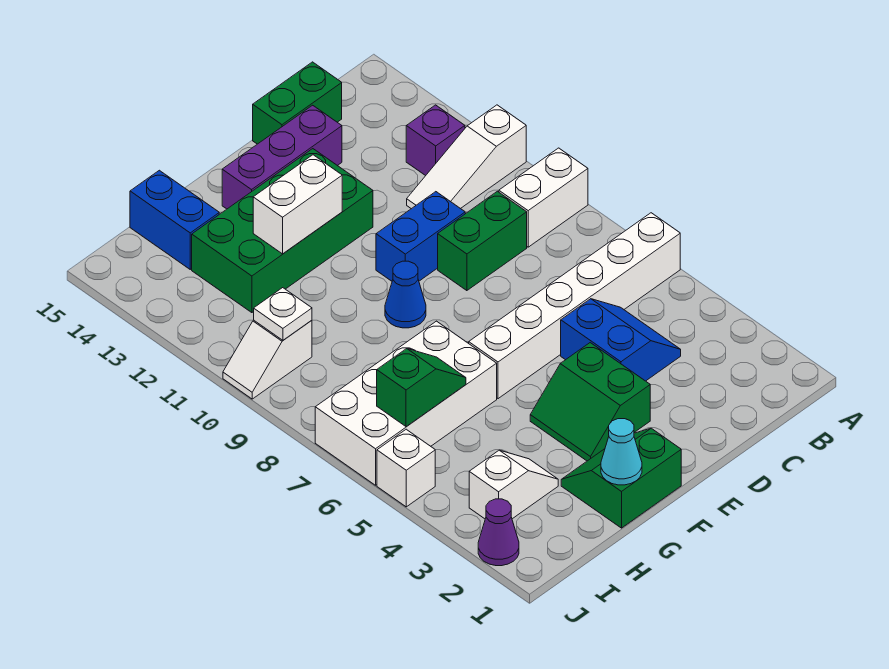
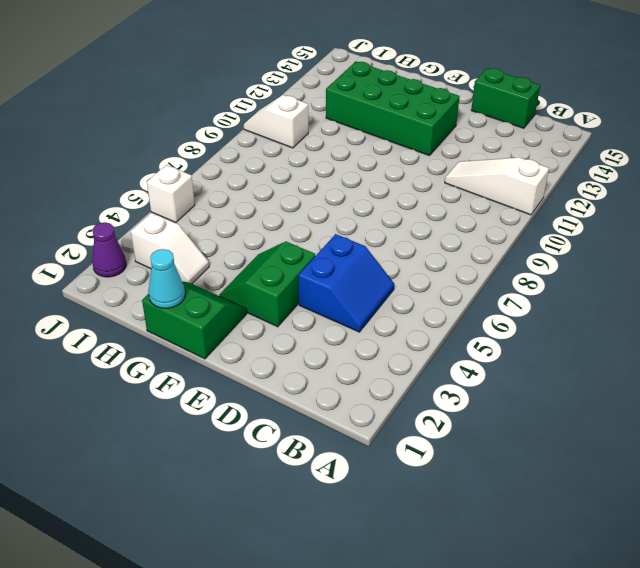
none -> white 1x6 brick [469,213,680,399]
none -> white 1x2 brick [499,148,588,247]
none -> purple 1x1 brick [406,105,465,176]

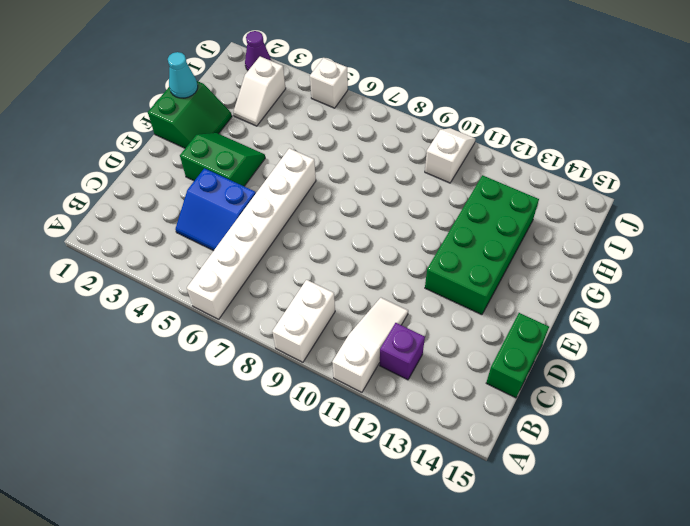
none -> green 1x2 brick [438,191,527,291]
none -> blue 1x2 brick [376,192,465,281]
none -> purple 1x3 brick [222,105,342,209]

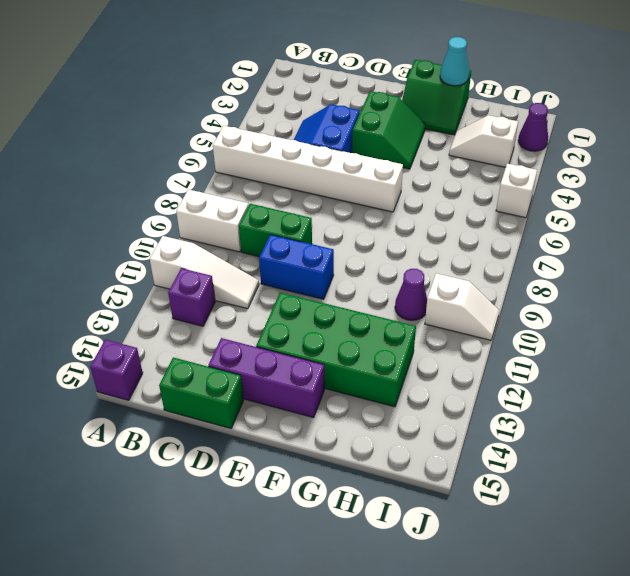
purple 1x1 brick [90,340,143,400] -> none
purple 1x1 cone [395,269,427,320] -> none
none -> blue 1x1 cone [385,261,426,328]
none -> white 2x4 brick [315,321,497,485]
none -> blue 1x2 brick [130,170,219,269]

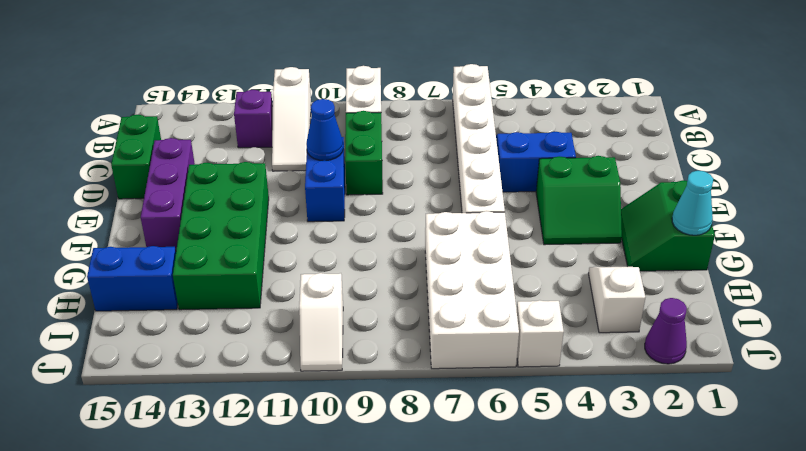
blue 1x1 cone [306,99,343,161] -> blue 1x1 cone moved to [385,261,426,328]
none -> white 1x2 brick [253,155,342,254]
none -> green 1x2 slope [377,349,466,427]
none -> white 1x1 plate [254,288,312,340]

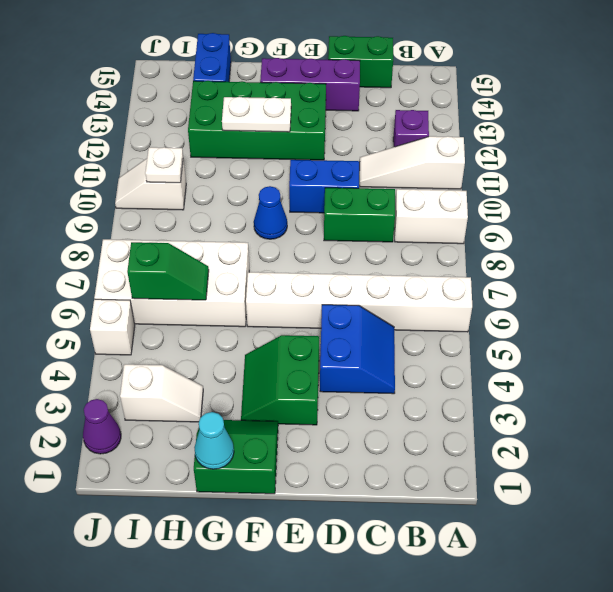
white 1x2 plate [222,97,291,132] -> white 1x2 brick [253,155,342,254]

